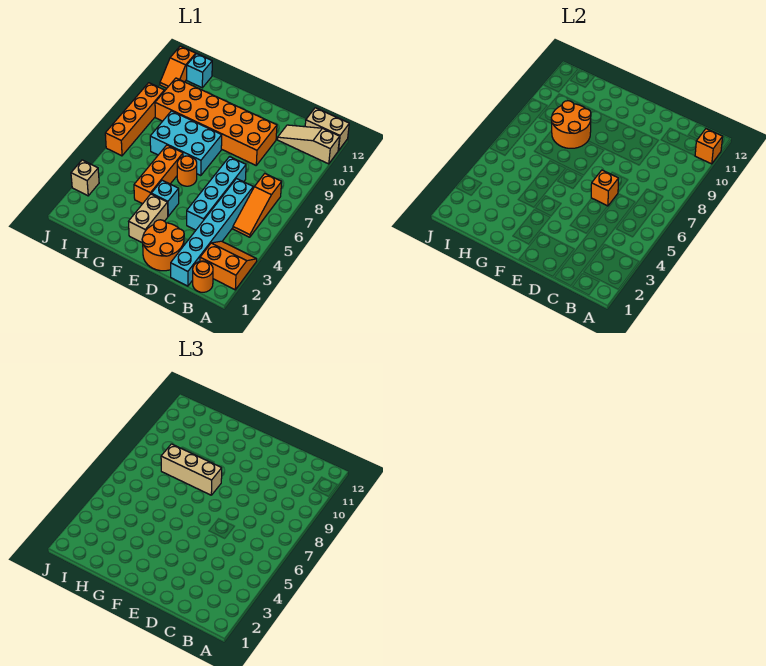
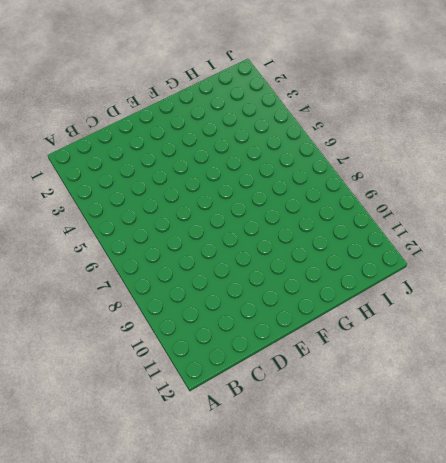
none -> orange 2x2 slope [200,241,257,290]
none -> tan 1x3 slope [277,125,340,164]
none -> tan 1x2 brick [305,108,349,151]

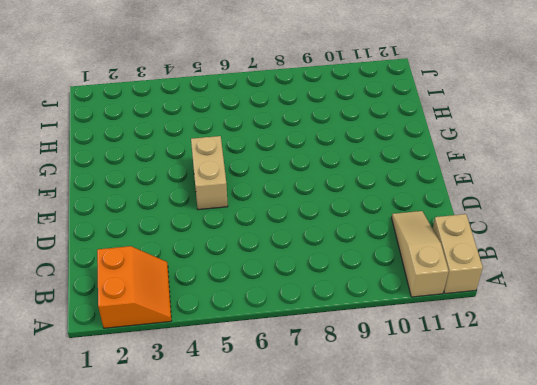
tan 1x2 brick [191,136,228,210] -> tan 1x2 brick turned to [129,194,168,242]
none -> orange 1x1 round brick [193,261,213,292]
none -> orange 1x3 slope [233,174,282,237]
none -> cyan 1x6 brick [171,179,253,286]

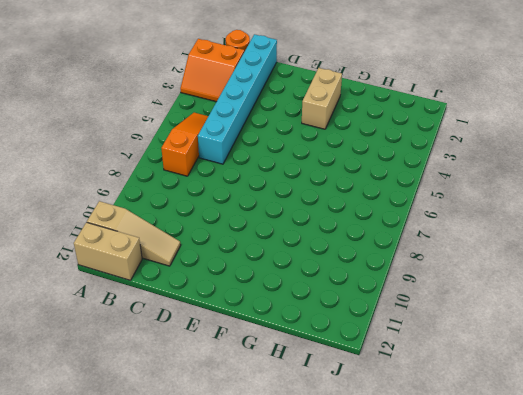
none -> orange 2x2 round brick [142,220,184,271]
none -> cyan 1x4 brick [187,157,246,230]
none -> orange 2x6 brick [155,78,277,165]

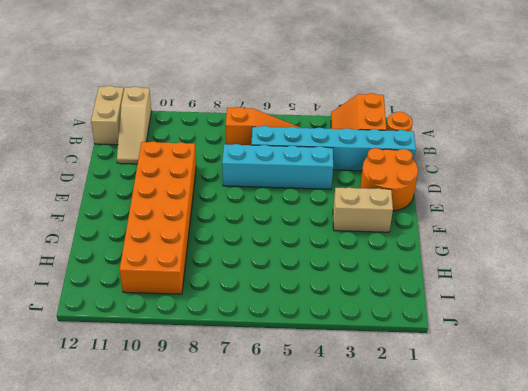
none -> cyan 1x1 brick [151,180,179,216]
none -> orange 1x1 round brick [177,156,197,186]
none -> cyan 2x3 brick [150,111,222,176]

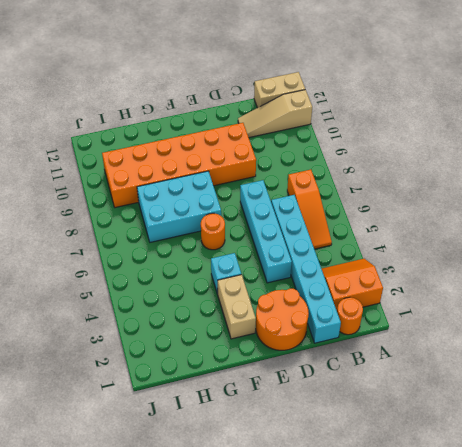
none -> orange 1x3 brick [134,145,183,204]
none -> cyan 1x1 brick [187,54,212,88]
none -> tan 1x1 brick [71,160,99,196]

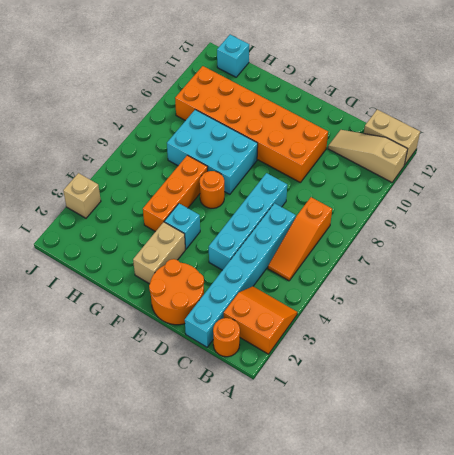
none -> orange 1x4 brick [105,83,164,156]
none -> orange 1x2 slope [160,46,196,88]
none -> orange 1x1 brick [695,129,723,164]

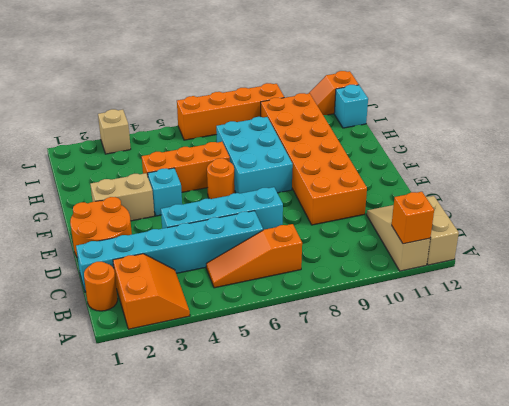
none -> orange 1x1 brick [591,170,619,206]
none -> orange 2x2 round brick [551,101,591,148]
none -> tan 1x3 brick [161,444,222,495]

